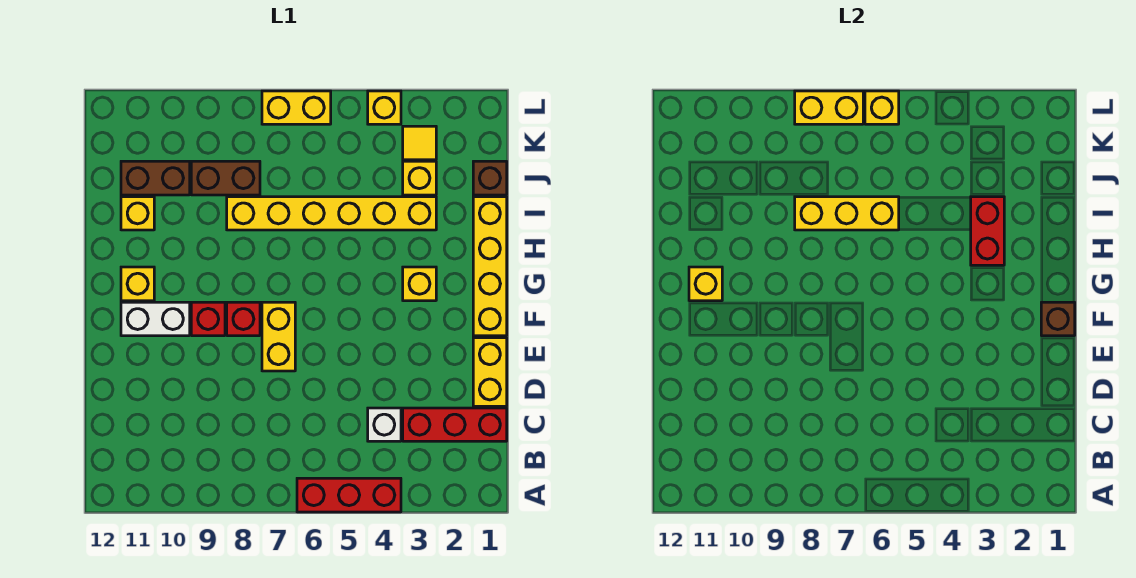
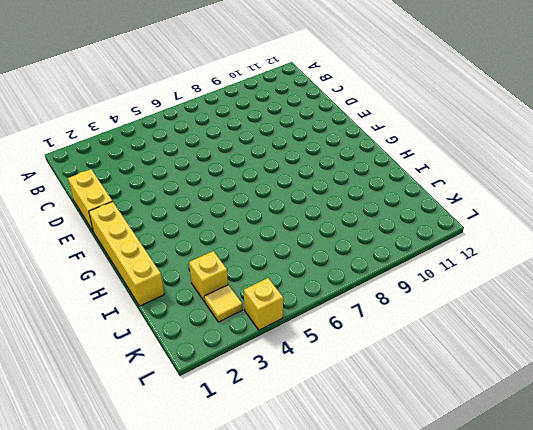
none -> red 1x3 brick [297,478,401,512]
none -> red 1x3 brick [403,408,507,441]
none -> white 1x1 brick [368,408,401,441]

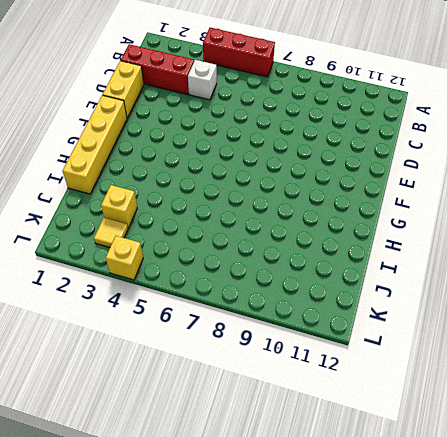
none -> yellow 1x2 brick [262,302,295,371]
none -> red 1x1 brick [227,302,260,336]
none -> red 1x1 brick [191,302,225,336]

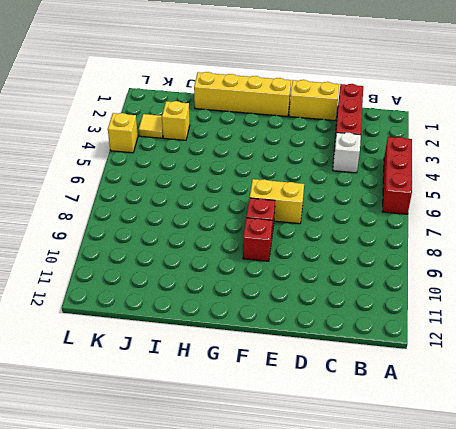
none -> white 1x2 brick [121,302,190,336]
none -> yellow 1x1 brick [403,267,436,301]
none -> yellow 1x1 brick [121,267,154,301]

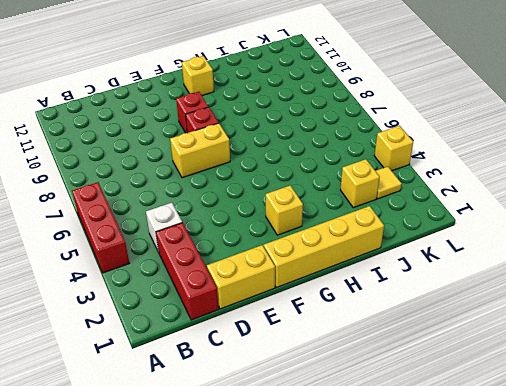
none -> white 1x2 brick [121,302,190,336]
none -> yellow 1x6 brick [227,197,436,230]
none -> yellow 1x1 brick [121,197,154,230]

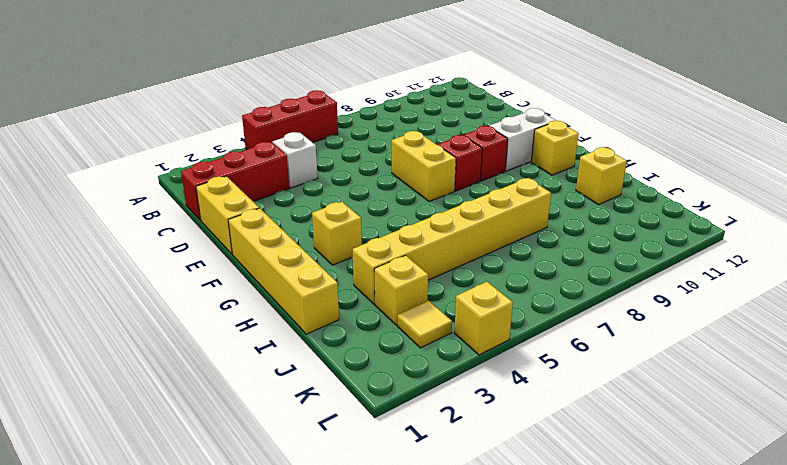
none -> brown 1x1 brick [473,161,507,195]
none -> brown 1x2 brick [191,161,260,195]
none -> brown 1x2 brick [121,161,190,195]

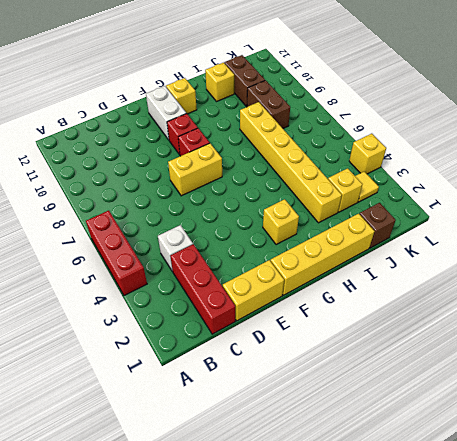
none -> yellow 1x2 brick [262,91,331,124]
none -> brown 1x1 brick [1041,302,1075,336]
none -> yellow 1x1 brick [689,267,722,301]

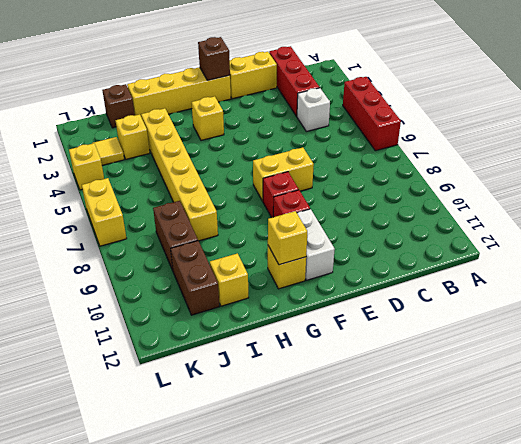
none -> red 1x2 brick [971,197,1004,265]
none -> yellow 1x3 brick [795,197,899,230]
none -> yellow 1x1 brick [865,91,899,124]

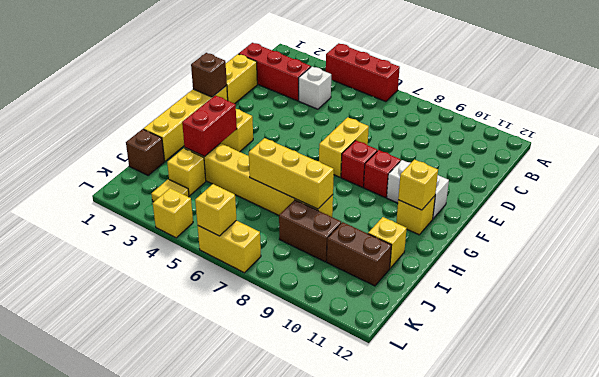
none -> yellow 1x2 brick [795,91,863,124]

